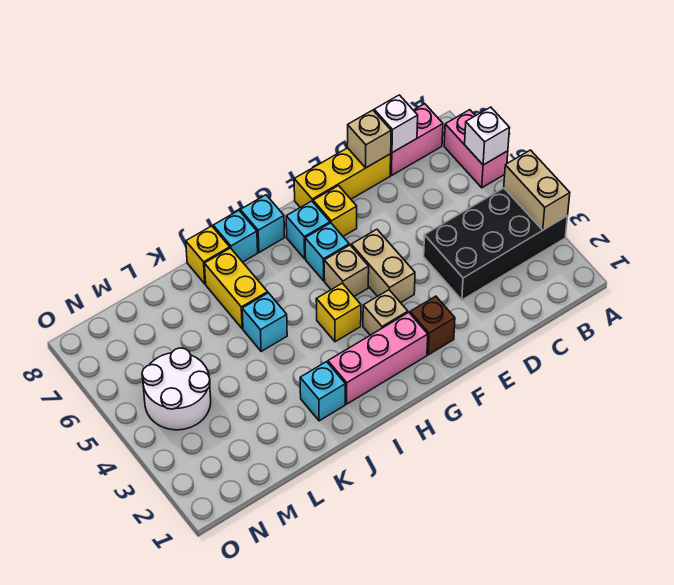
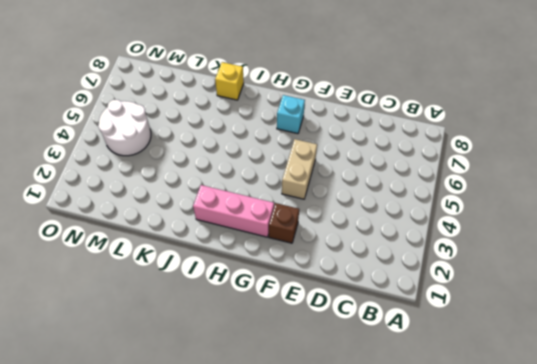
none -> black 2x4 brick [424,188,568,300]
none -> pink 1x2 brick [444,110,508,188]
none -> pink 1x2 brick [390,104,443,176]

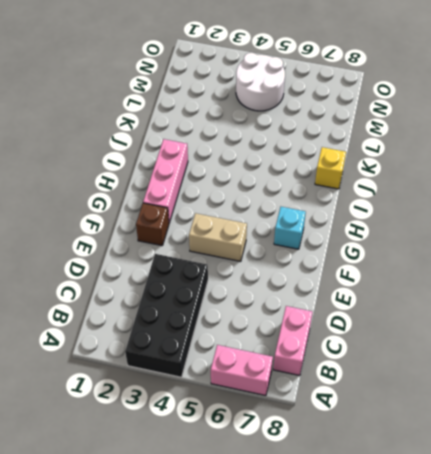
none -> yellow 1x3 brick [294,148,391,207]
none -> yellow 1x1 brick [313,186,357,236]
none -> tan 1x1 brick [363,290,408,335]

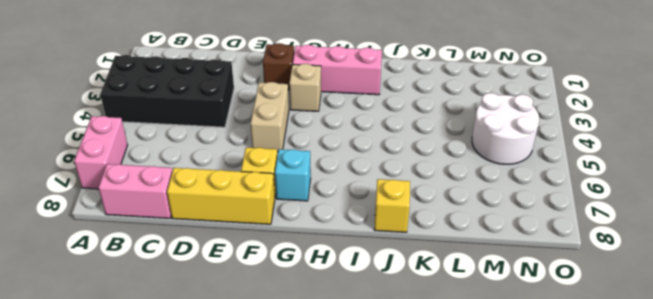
none -> tan 1x1 brick [324,245,369,296]
none -> cyan 1x1 brick [305,223,349,281]
none -> yellow 1x1 brick [316,283,361,342]

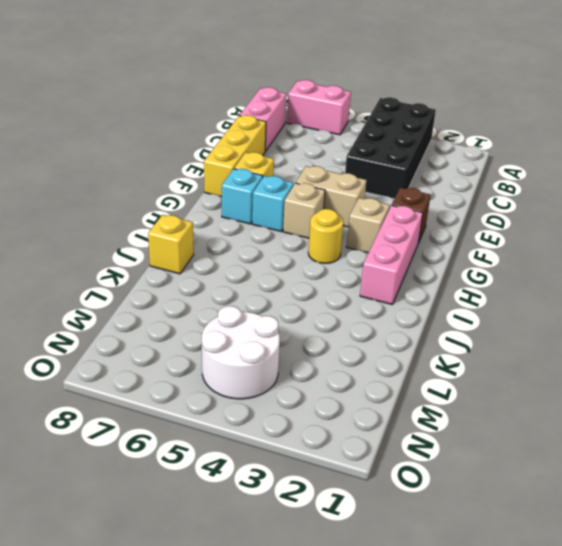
yellow 1x1 round brick [308,209,343,263] -> yellow 1x1 brick [316,283,361,342]
none -> cyan 1x1 brick [240,195,285,252]
none -> cyan 1x1 brick [213,211,258,262]
none -> cyan 1x1 brick [300,362,345,421]

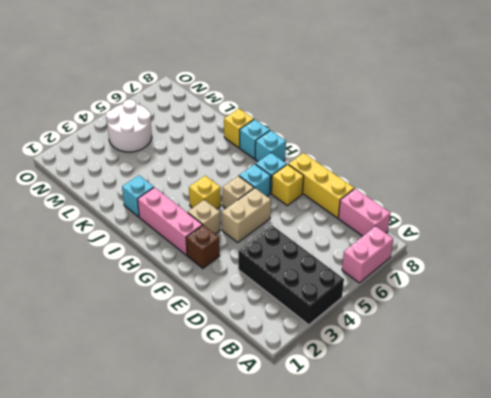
none -> cyan 1x1 brick [242,293,287,351]
none -> yellow 1x2 brick [204,248,268,329]
none -> tan 1x2 brick [504,150,570,230]

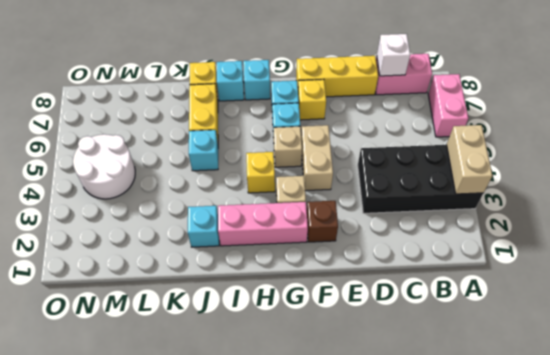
none -> white 1x1 brick [465,107,509,165]
none -> tan 1x1 brick [347,110,391,168]

